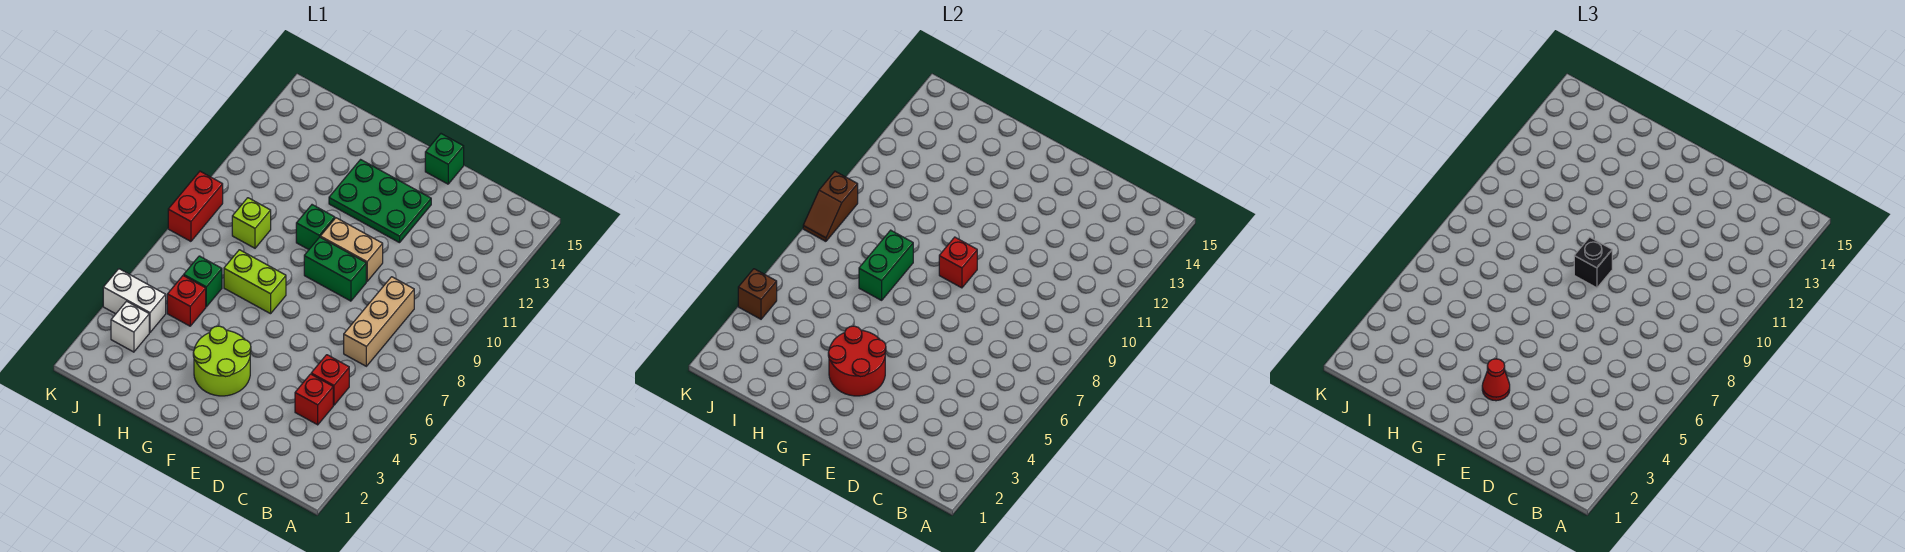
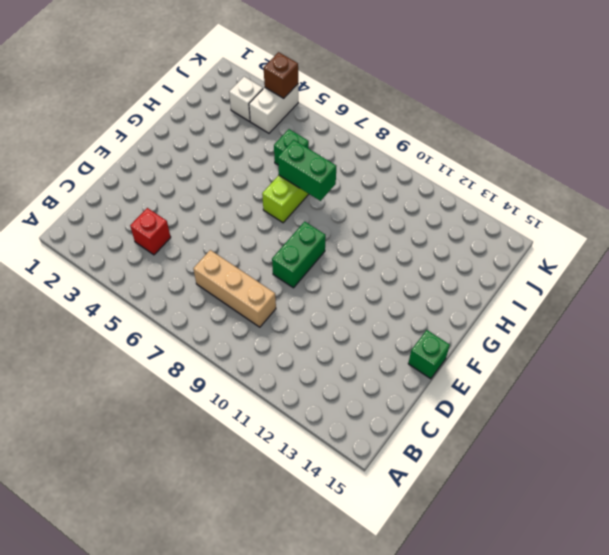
none -> red 1x1 brick [311,355,349,405]
none -> tan 1x2 brick [320,218,383,281]
none -> green 2x3 plate [329,160,431,243]

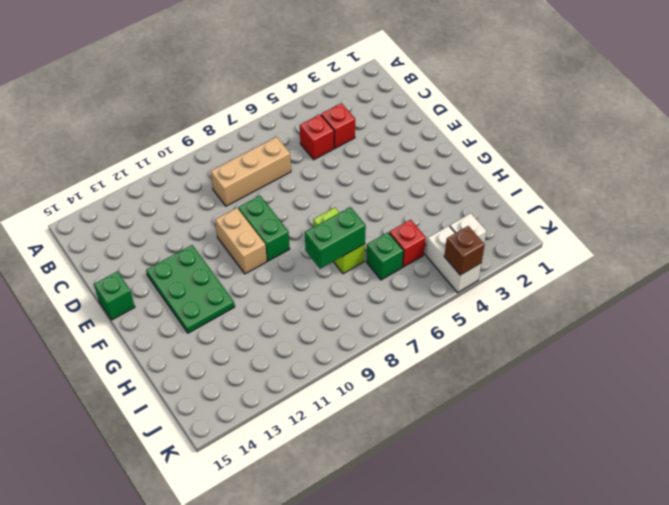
none -> lime 2x2 round brick [193,326,251,396]
none -> green 1x1 brick [296,205,335,250]
none -> lime 1x1 brick [232,198,271,248]

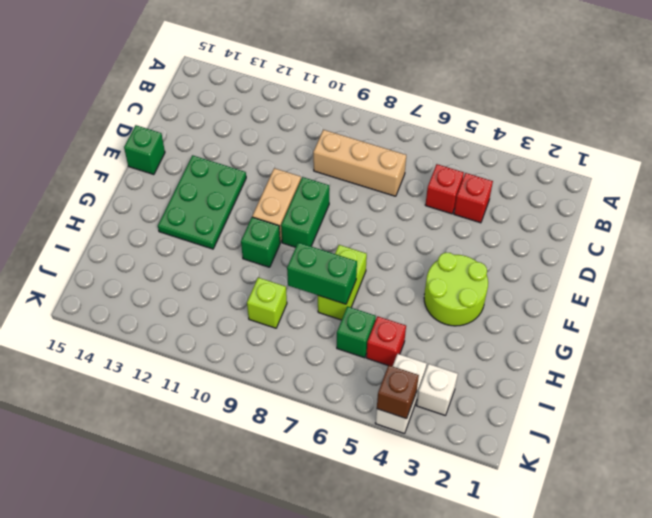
none -> red 1x2 brick [168,171,223,241]
none -> red 2x2 round brick [828,326,886,396]
none -> red 1x1 brick [939,237,977,288]

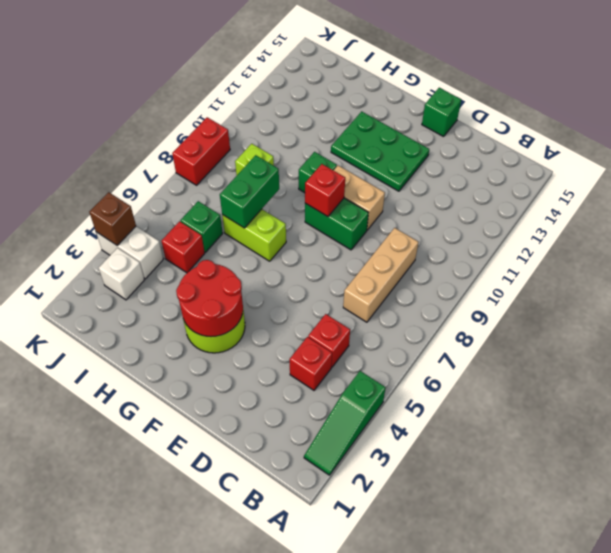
green 1x3 slope [304,371,386,475] -> none
none -> brown 1x2 slope [803,171,858,241]
none -> red 1x1 cone [1482,359,1510,401]
none -> black 1x1 brick [1574,237,1612,288]

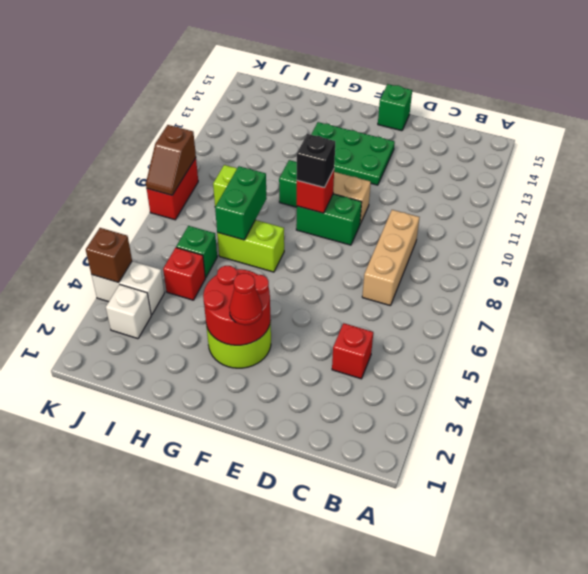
none -> red 1x1 brick [311,355,349,405]

